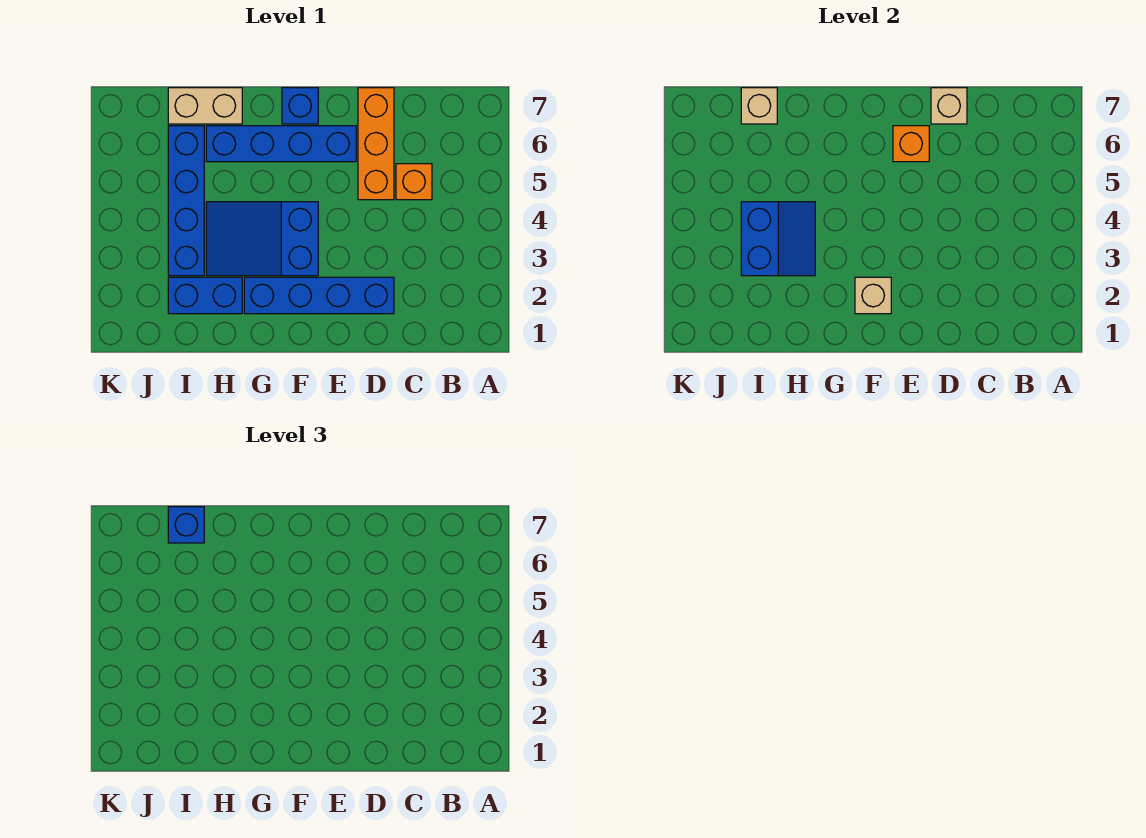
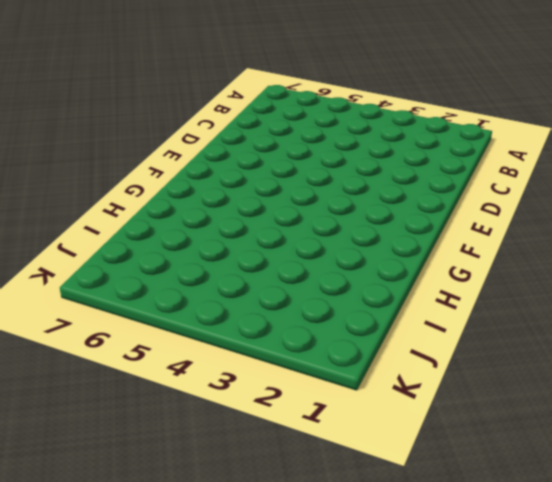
none -> orange 1x1 brick [396,164,432,200]
none -> blue 1x4 brick [244,277,394,314]
none -> orange 1x3 brick [358,88,394,200]

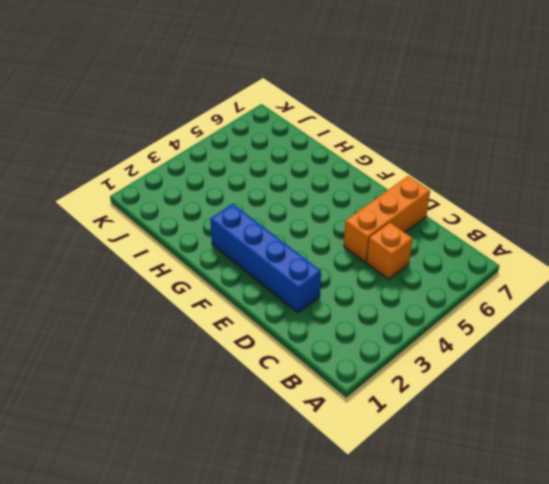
none -> blue 1x4 brick [206,126,356,162]
none -> blue 2x3 slope [206,202,318,276]
none -> blue 1x1 brick [282,88,318,124]

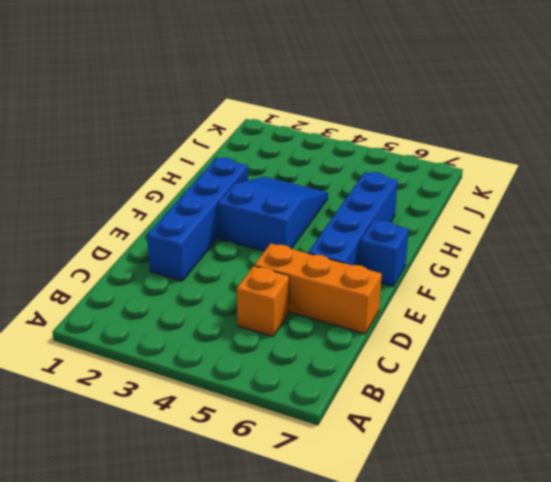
none -> blue 1x2 brick [168,277,242,314]
none -> tan 1x2 brick [168,88,242,124]
none -> blue 1x4 brick [168,126,204,276]

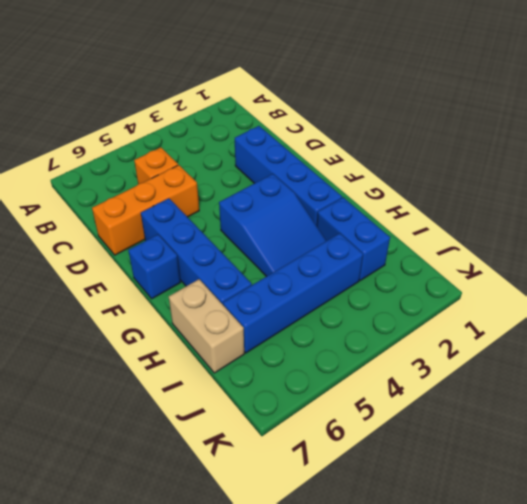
none -> tan 1x1 brick [931,88,967,124]
none -> orange 1x1 brick [893,126,929,162]
none -> tan 1x1 brick [855,277,891,314]

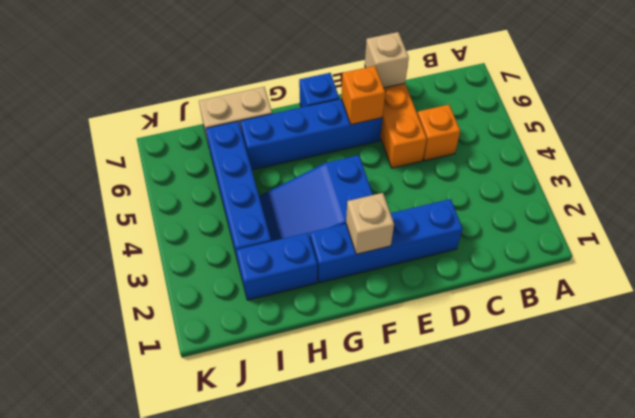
none -> blue 2x2 slope [741,202,815,276]
none -> tan 1x1 brick [741,88,777,124]
none -> blue 1x1 brick [168,507,204,543]

